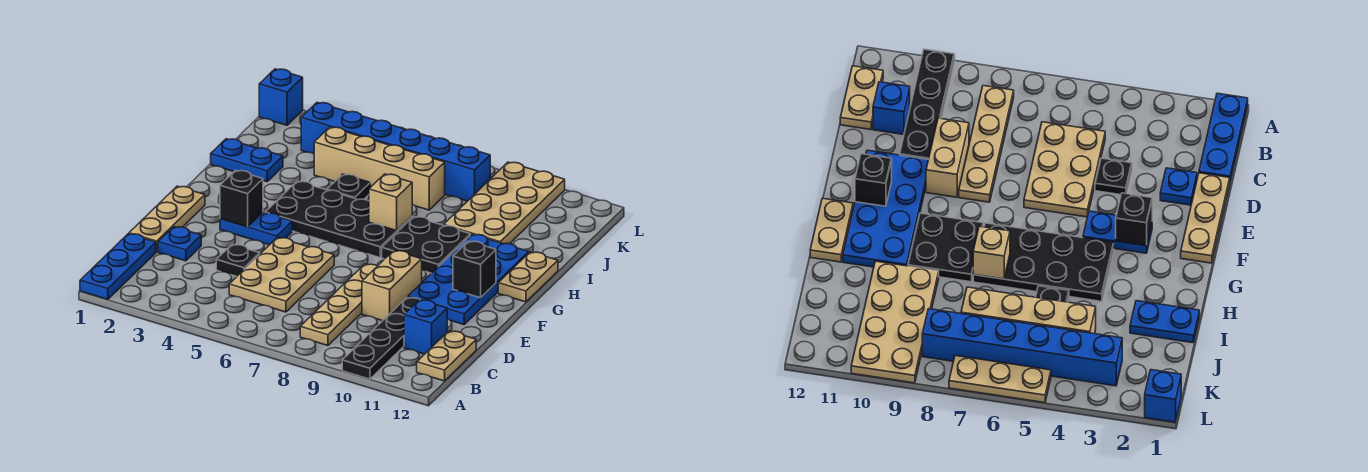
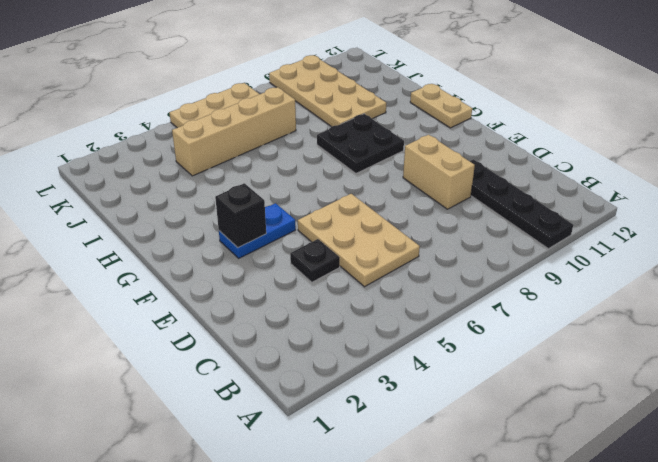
none -> blue 1x3 plate [80,234,156,299]
none -> tan 1x4 plate [300,264,377,346]
none -> tan 1x2 plate [417,331,476,381]

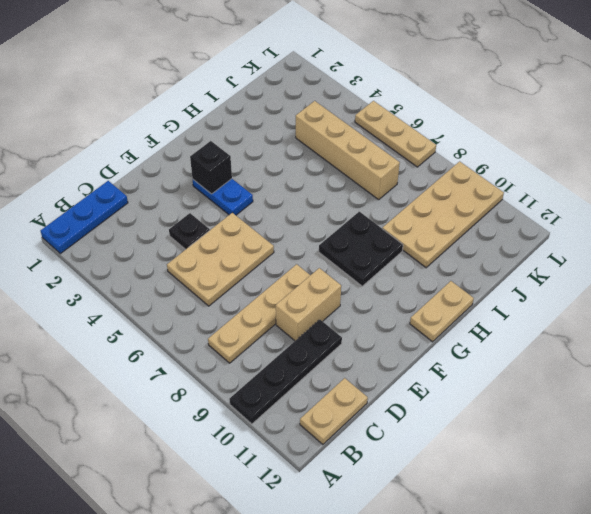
none -> blue 1x1 brick [404,300,447,354]
none -> tan 1x3 plate [129,186,205,252]
none -> blue 1x1 plate [158,227,201,261]

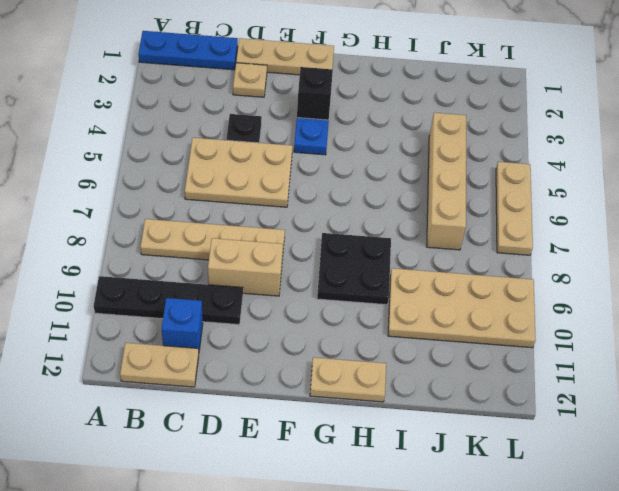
tan 1x1 plate [233,63,267,97] -> blue 1x1 plate [158,227,201,261]
none -> blue 2x4 plate [407,234,529,325]
none -> black 2x4 plate [265,181,412,258]
none -> blue 1x2 plate [211,139,283,182]

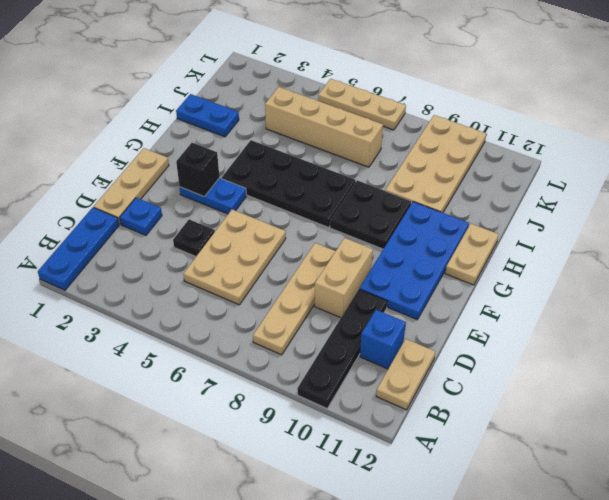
none -> black 1x1 plate [327,174,370,200]
none -> blue 1x6 brick [301,103,490,201]
none -> blue 1x1 brick [259,69,303,125]

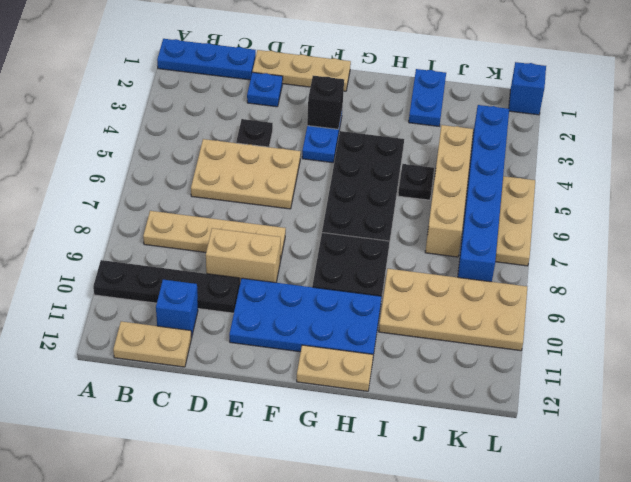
none -> black 1x1 brick [453,241,496,298]
none -> tan 1x1 brick [369,174,412,231]

